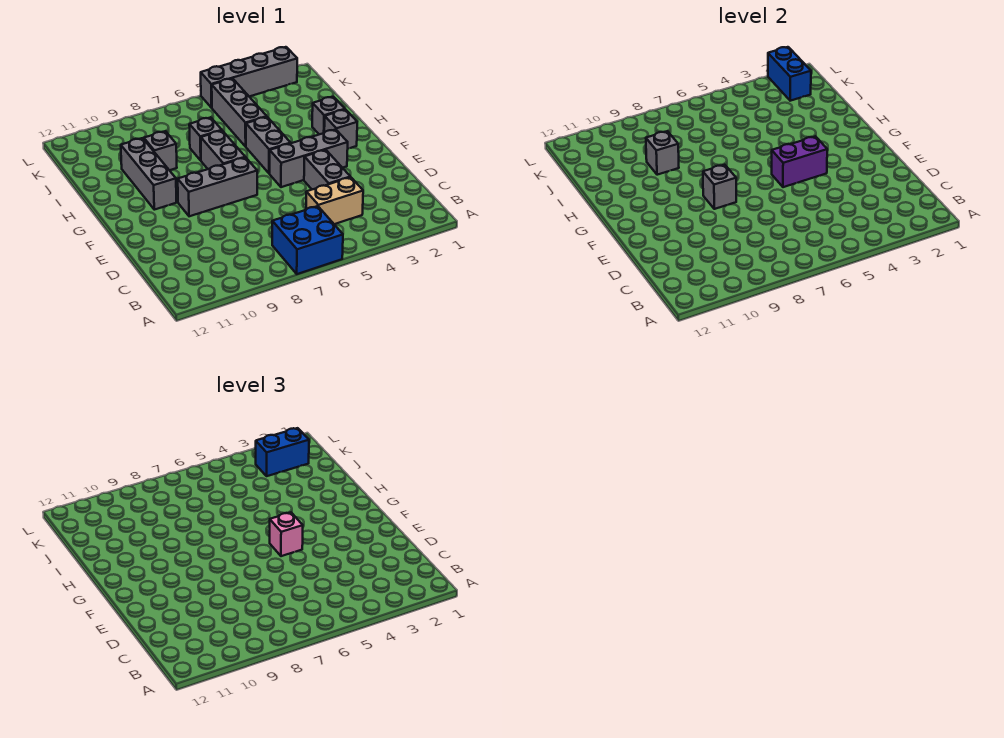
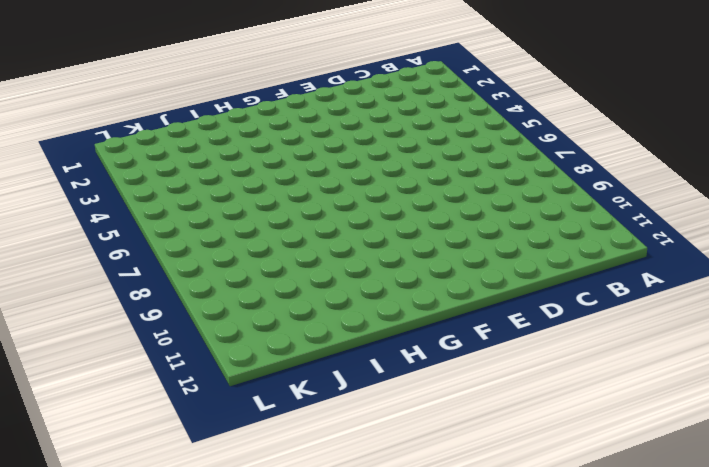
none -> blue 2x2 brick [272,206,343,274]
none -> tan 1x2 brick [306,177,363,224]
none -> grey 1x2 brick [304,150,350,189]

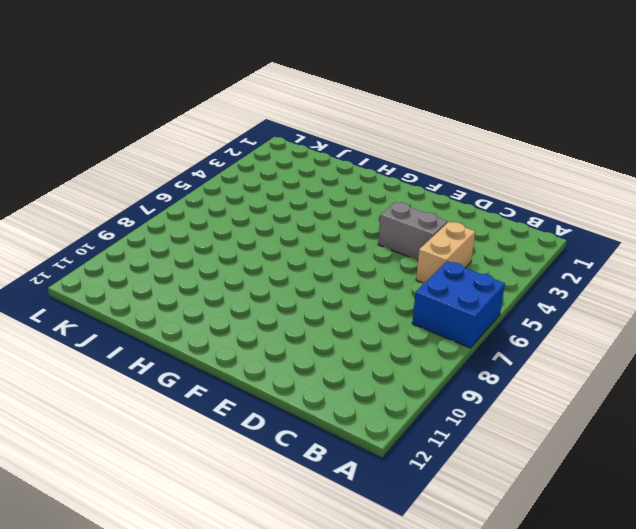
none -> grey 1x3 brick [270,129,348,187]
none -> grey 1x3 brick [178,157,257,216]
none -> grey 1x1 brick [324,109,357,149]

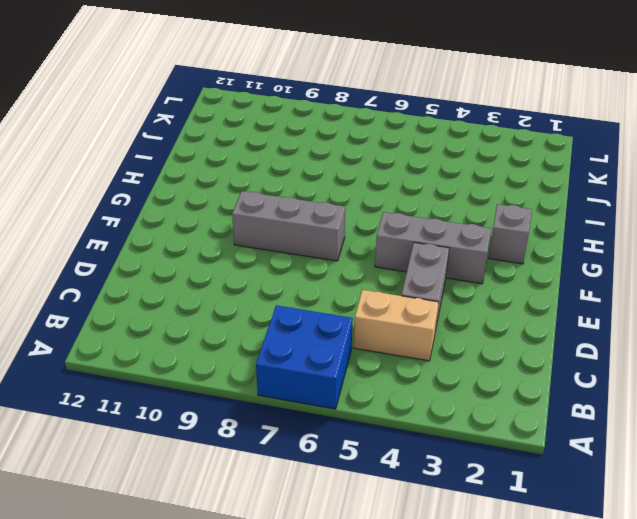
none -> grey 1x2 brick [246,117,291,173]
none -> grey 1x2 brick [201,131,245,169]
none -> grey 1x3 brick [121,138,176,210]

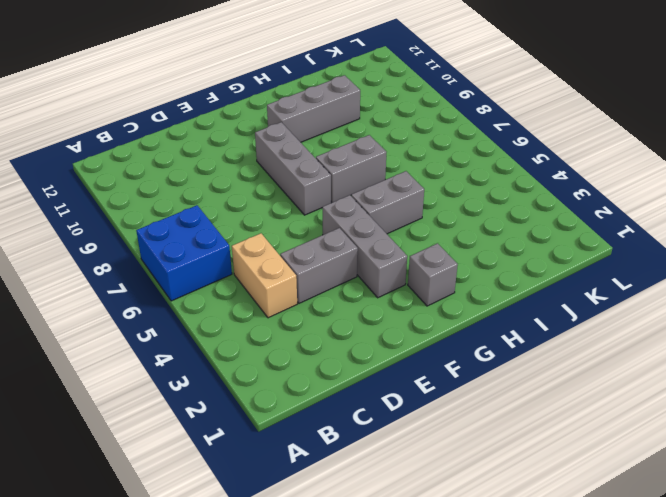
none -> grey 1x1 brick [312,97,345,134]
none -> grey 1x3 brick [212,78,267,146]
none -> grey 1x1 brick [189,117,222,160]

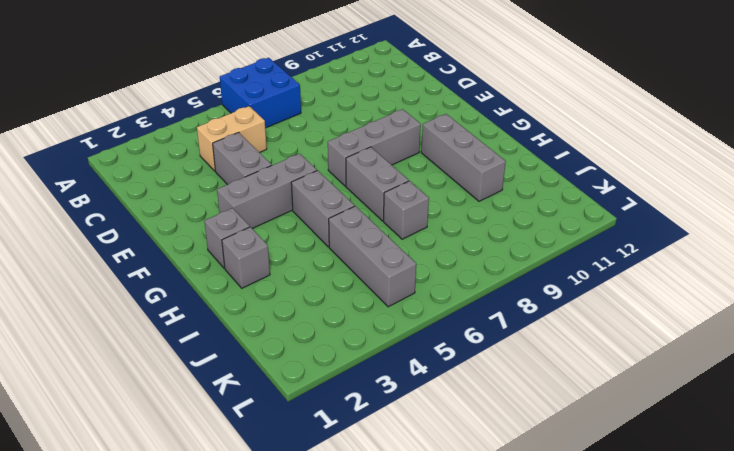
none -> grey 1x1 brick [144,131,177,170]
none -> grey 1x4 brick [201,47,297,108]
none -> purple 1x2 brick [772,136,827,187]

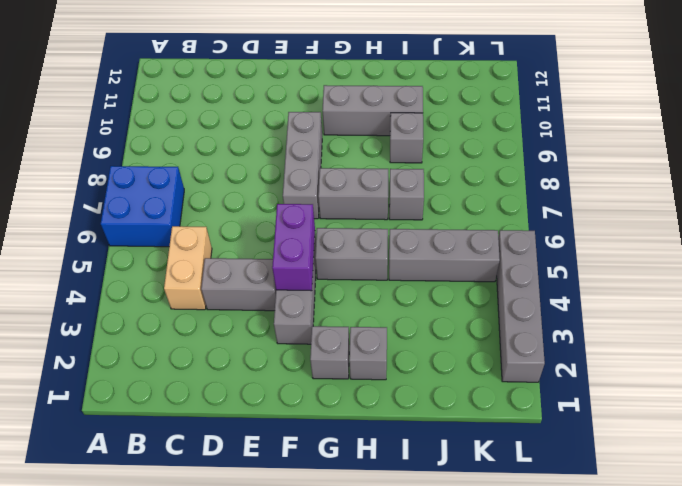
none -> grey 1x1 brick [703,165,736,209]
none -> grey 1x1 brick [646,131,679,175]
none -> blue 1x2 brick [768,47,811,101]

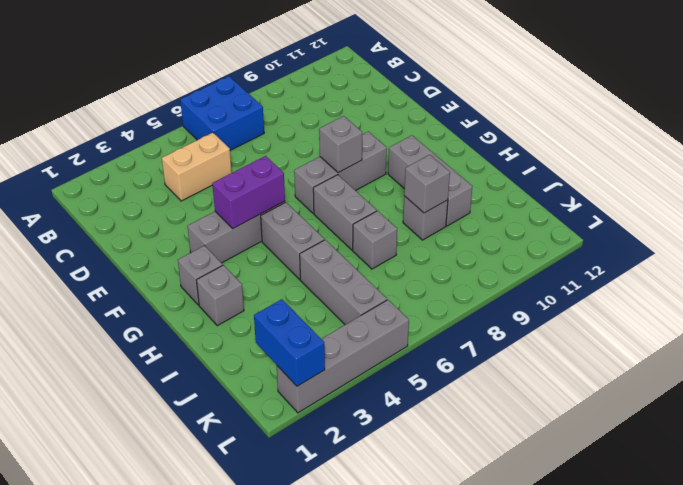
none -> grey 1x2 brick [304,150,350,189]
none -> pink 1x1 brick [270,513,303,556]
none -> blue 1x2 brick [256,428,309,476]

